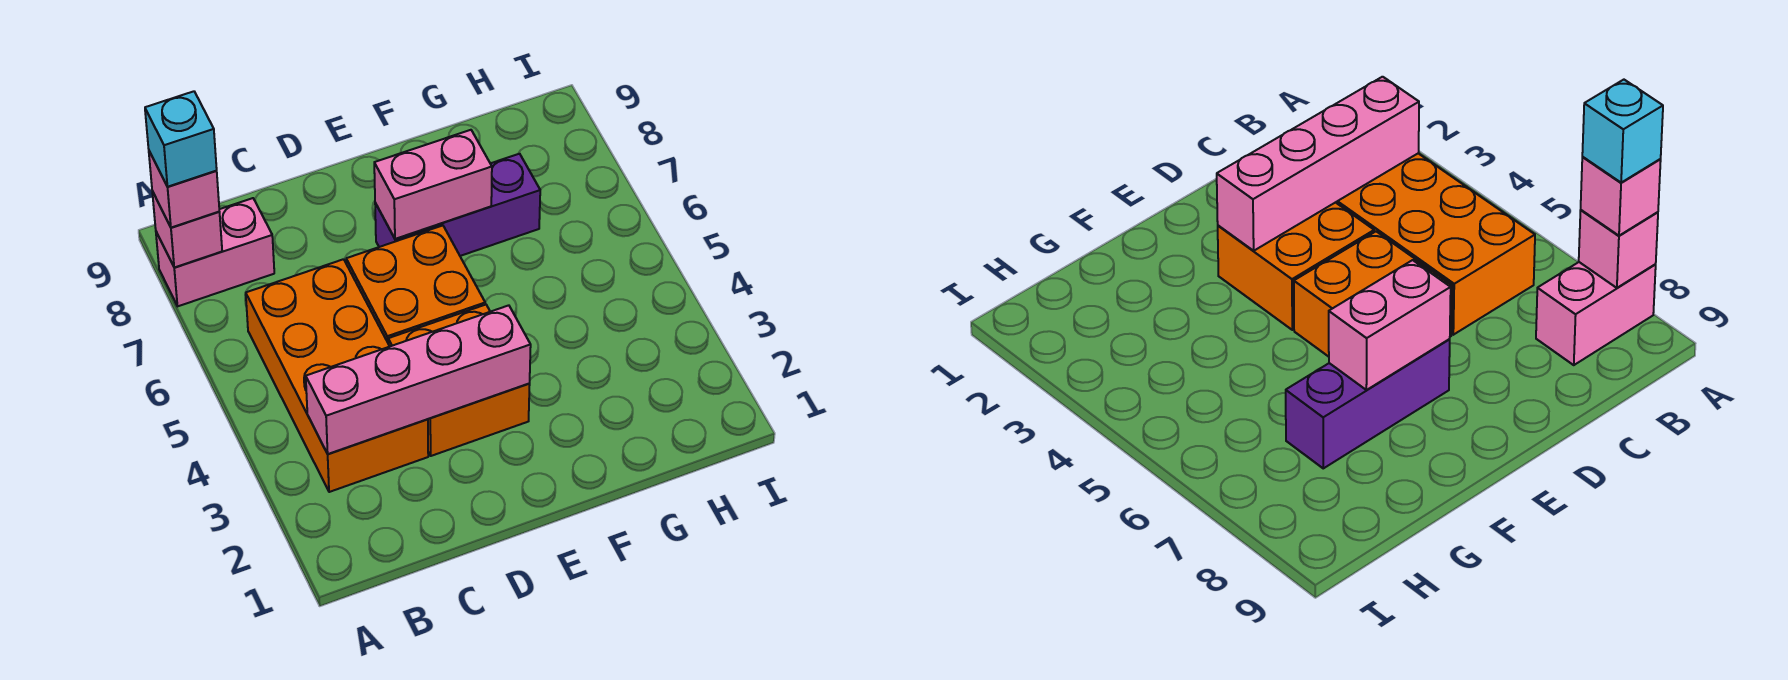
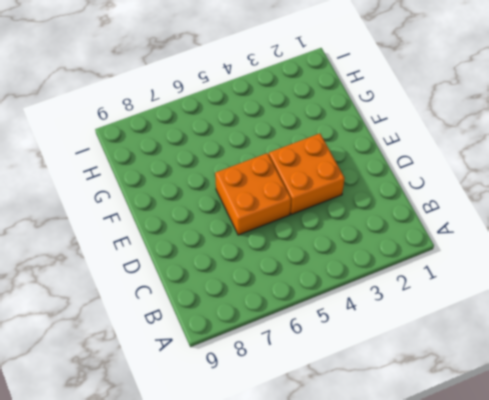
none -> pink 1x2 brick [156,198,274,306]
none -> orange 2x4 brick [246,259,428,492]

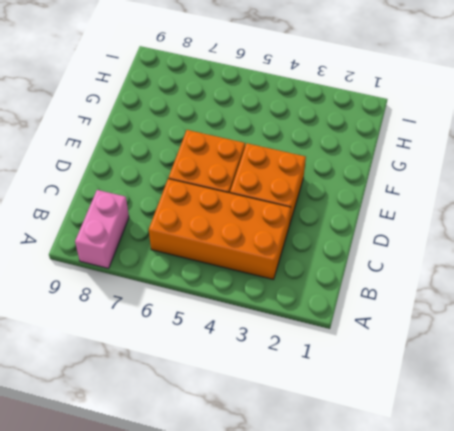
none -> purple 1x3 brick [375,154,540,256]
none -> pink 1x1 brick [152,191,222,267]

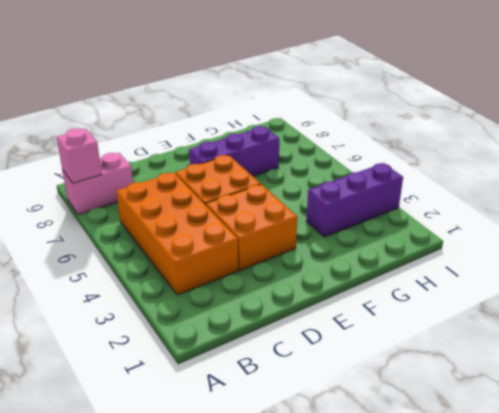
purple 1x3 brick [306,163,403,237] -> none
none -> pink 1x4 brick [306,305,531,454]
none -> pink 1x2 brick [374,130,492,239]

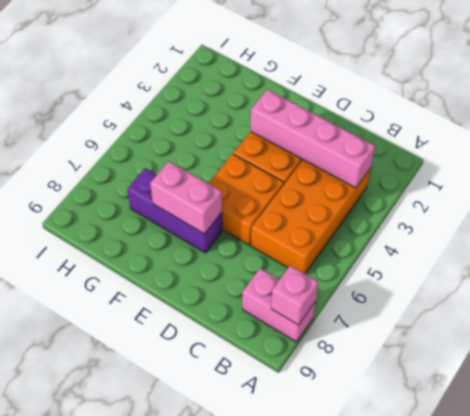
none -> pink 1x1 brick [149,151,219,228]
none -> cyan 1x1 brick [145,91,217,187]

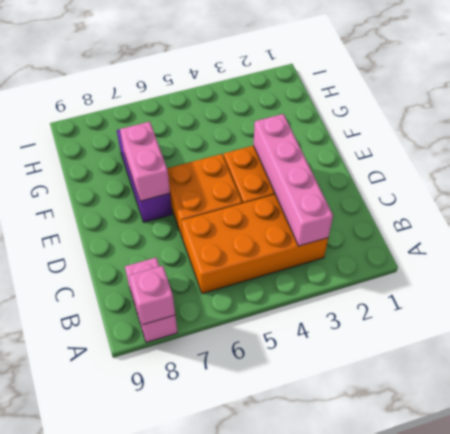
none -> pink 1x1 brick [149,151,219,228]
none -> cyan 1x1 brick [145,91,217,187]

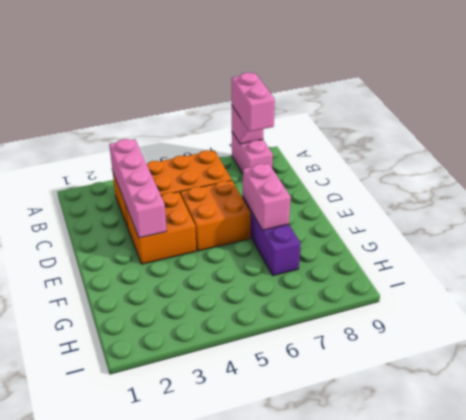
pink 1x2 brick [232,73,275,132] -> pink 1x1 brick [149,151,219,228]
none -> cyan 1x1 brick [145,91,217,187]

